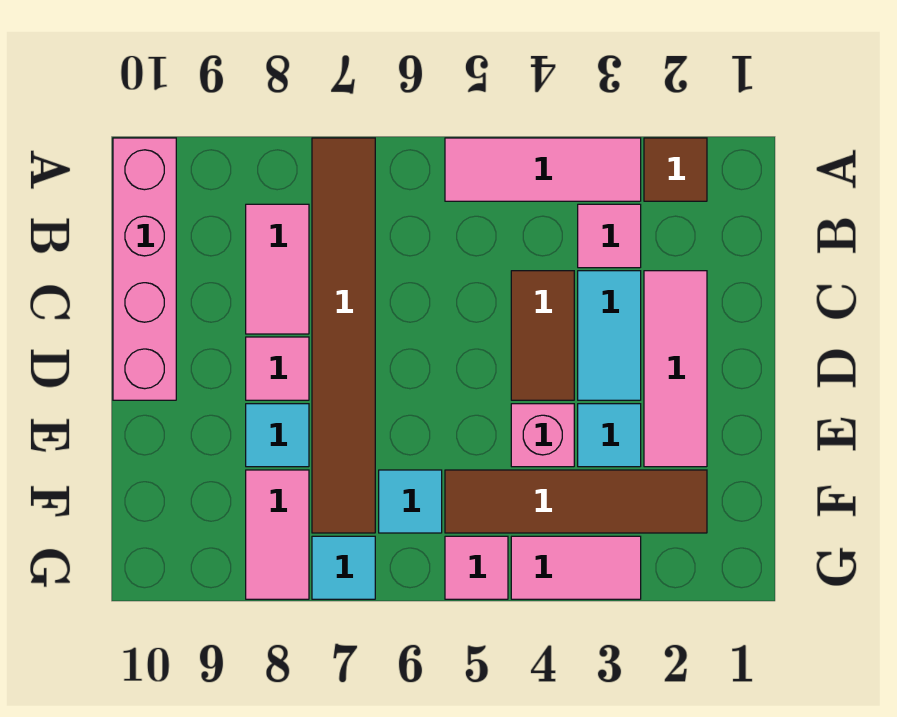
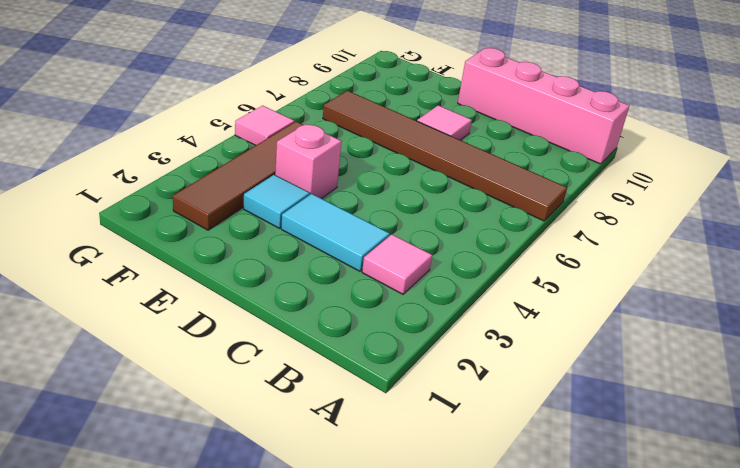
none -> brown 1x1 tile [644,138,707,201]
none -> pink 1x3 tile [445,138,641,201]
none -> pink 1x2 tile [246,204,309,334]

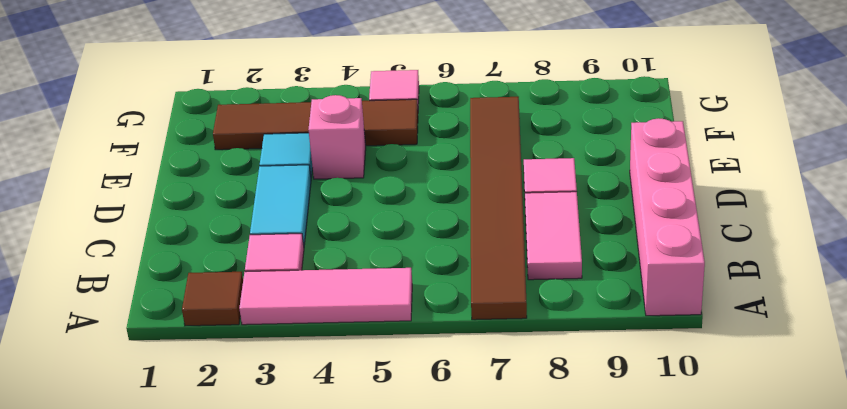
none -> pink 1x3 tile [644,271,707,467]
none -> brown 1x2 tile [511,271,574,400]
none -> cyan 1x1 tile [246,404,309,467]

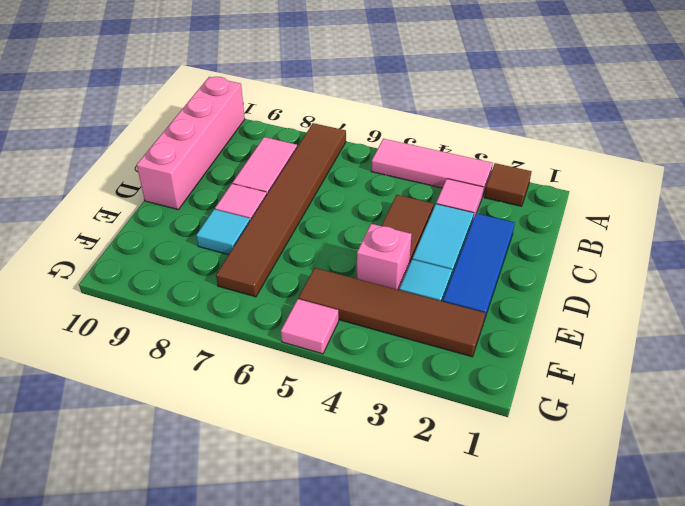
blue 1x3 tile [443,213,515,320] -> pink 1x3 tile [644,271,707,467]
none -> cyan 1x1 tile [379,470,442,533]
none -> pink 1x2 tile [246,470,309,599]
none -> pink 1x2 tile [511,536,641,599]

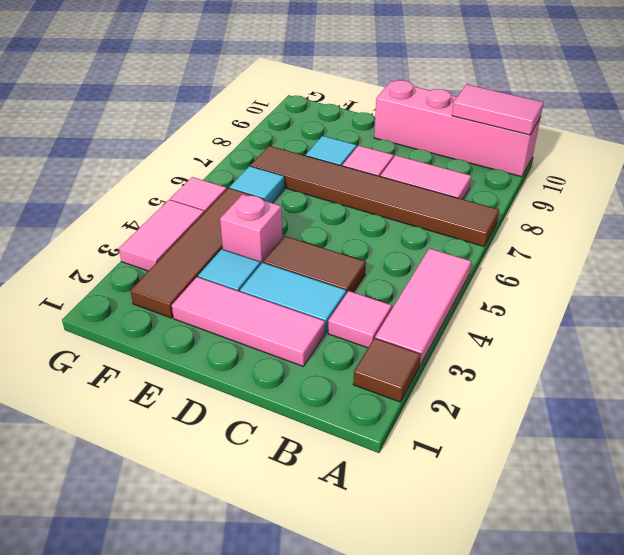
pink 1x2 tile [452,84,544,135] -> pink 1x2 tile moved to [246,470,309,599]
none -> cyan 1x1 tile [312,536,375,599]

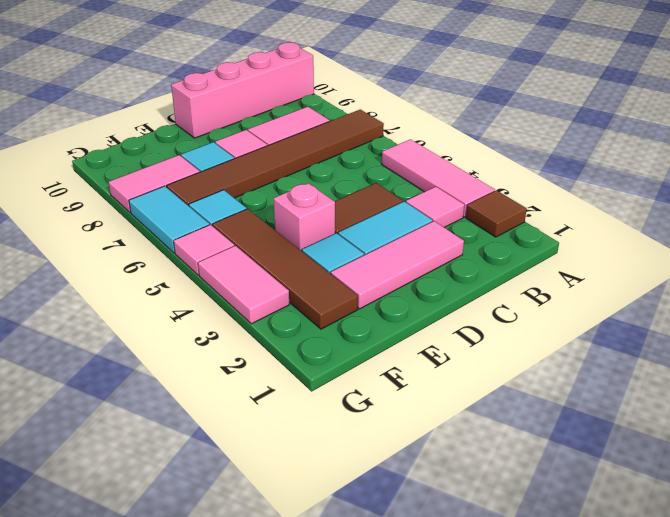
cyan 1x2 tile [129,186,209,253] -> cyan 1x1 tile [312,536,375,599]

